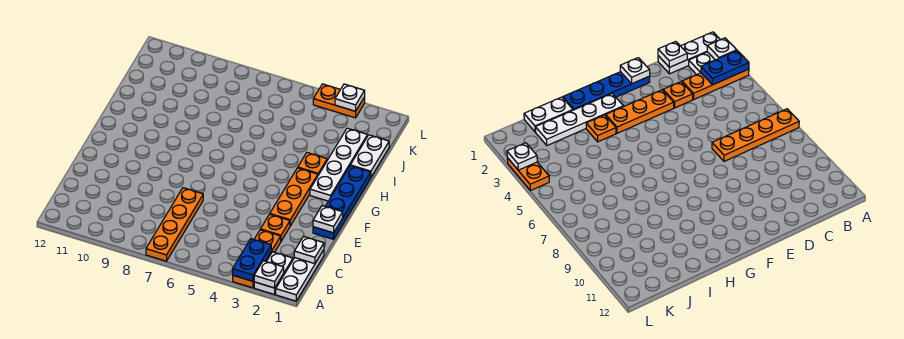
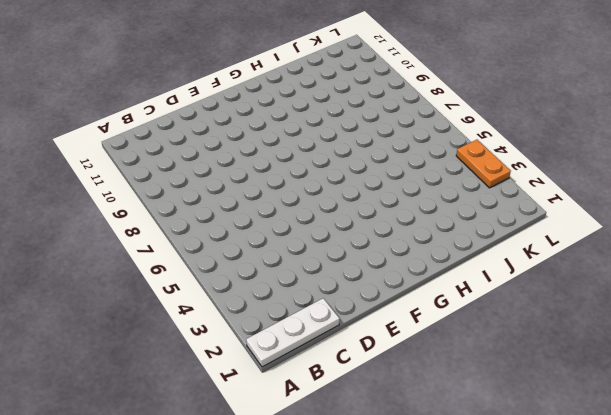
none -> white 1x2 plate [254,252,293,294]
none -> orange 1x3 plate [233,230,281,288]
none -> orange 1x4 plate [146,188,203,261]

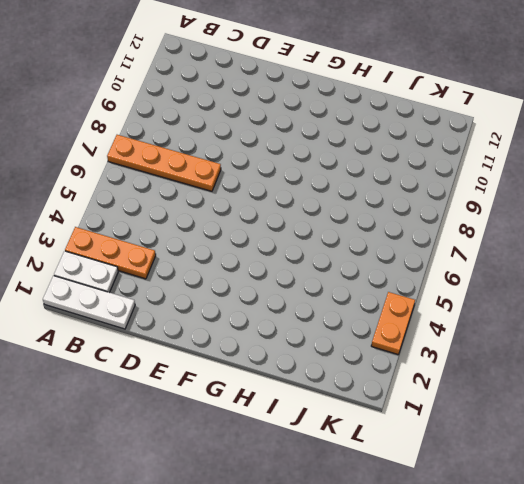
none -> orange 1x1 plate [260,214,290,241]
none -> blue 1x4 plate [313,166,371,239]
none -> orange 1x3 plate [270,168,318,226]

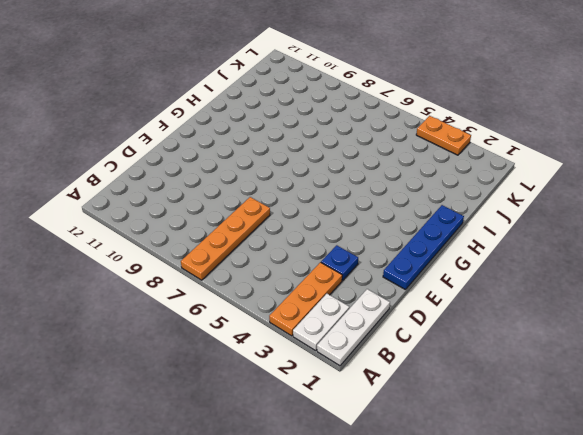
blue 1x1 plate [321,245,358,280] -> orange 1x1 plate [260,214,290,241]
none -> orange 1x3 plate [270,168,318,226]
none -> white 1x4 plate [310,128,368,201]
none -> orange 1x1 plate [298,153,327,175]

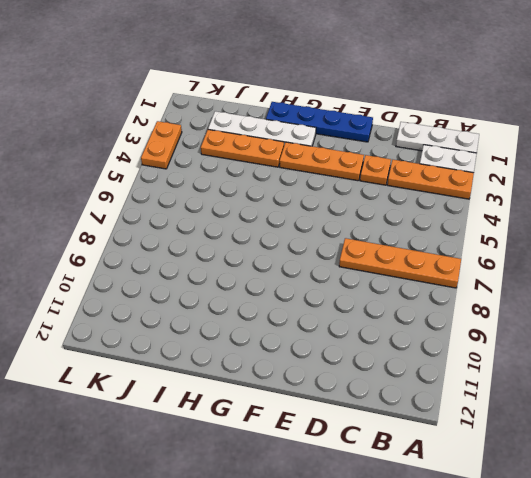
orange 1x3 plate [201,130,284,167] -> orange 1x1 plate [298,153,327,175]
none -> white 1x2 plate [350,135,389,177]
none -> white 1x1 plate [254,261,284,288]
none -> blue 1x2 plate [233,239,271,281]

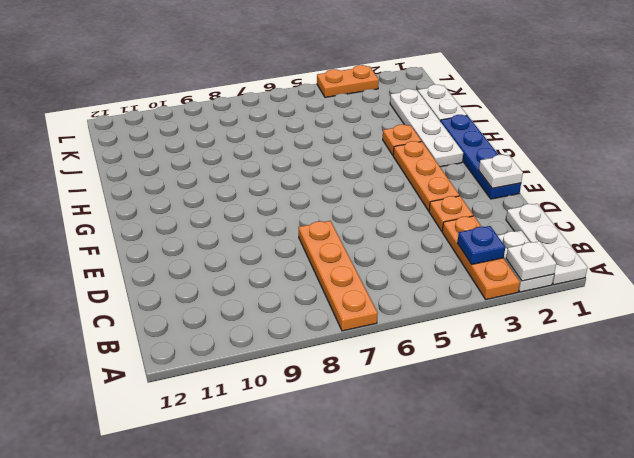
blue 1x1 plate [458,226,505,264] -> blue 1x2 plate [233,239,271,281]
none -> white 1x1 plate [294,236,324,264]
none -> white 1x1 plate [335,84,365,111]

